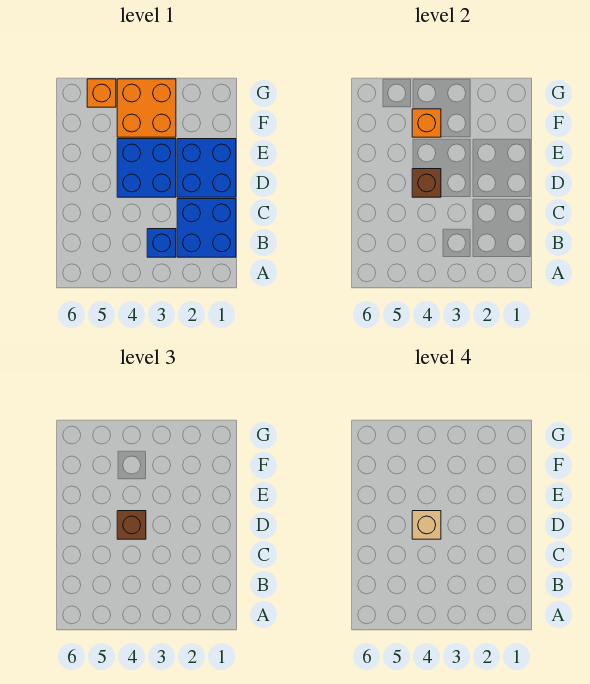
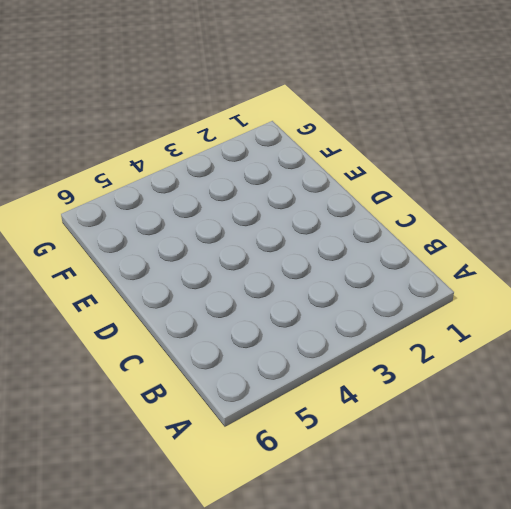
none -> blue 2x2 brick [177,199,236,257]
none -> blue 1x1 brick [147,229,176,257]

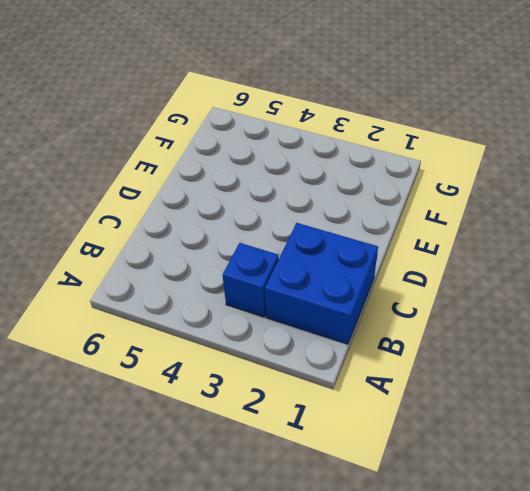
none -> blue 2x2 brick [177,139,236,197]
none -> blue 2x2 brick [117,139,176,197]

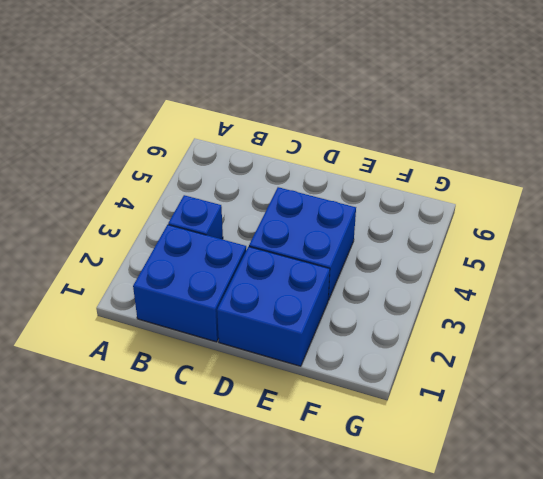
none -> orange 2x2 brick [117,79,176,137]
none -> orange 1x1 brick [87,79,116,107]

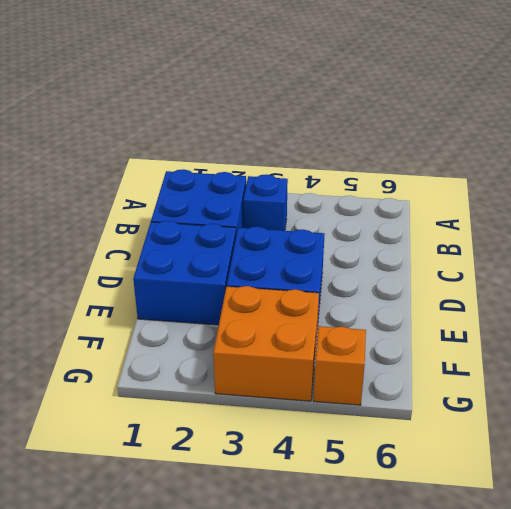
none -> brown 1x1 brick [412,169,441,197]
none -> orange 1x1 brick [412,109,441,137]

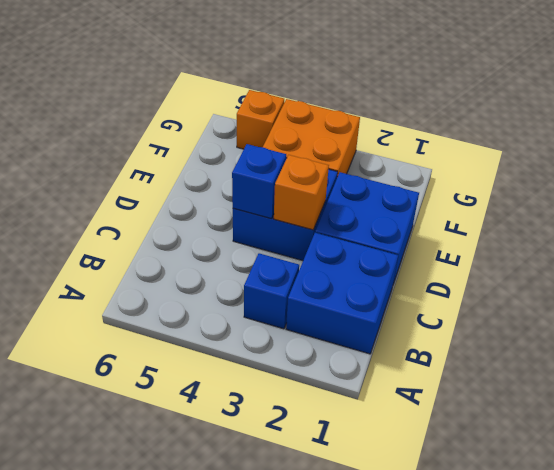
orange 1x1 brick [274,155,329,230] -> orange 1x1 brick moved to [412,109,441,137]
blue 1x1 brick [232,144,286,219] -> brown 1x1 brick [412,169,441,197]
none -> brown 1x1 brick [117,511,146,539]
none -> tan 1x1 brick [412,511,441,539]

